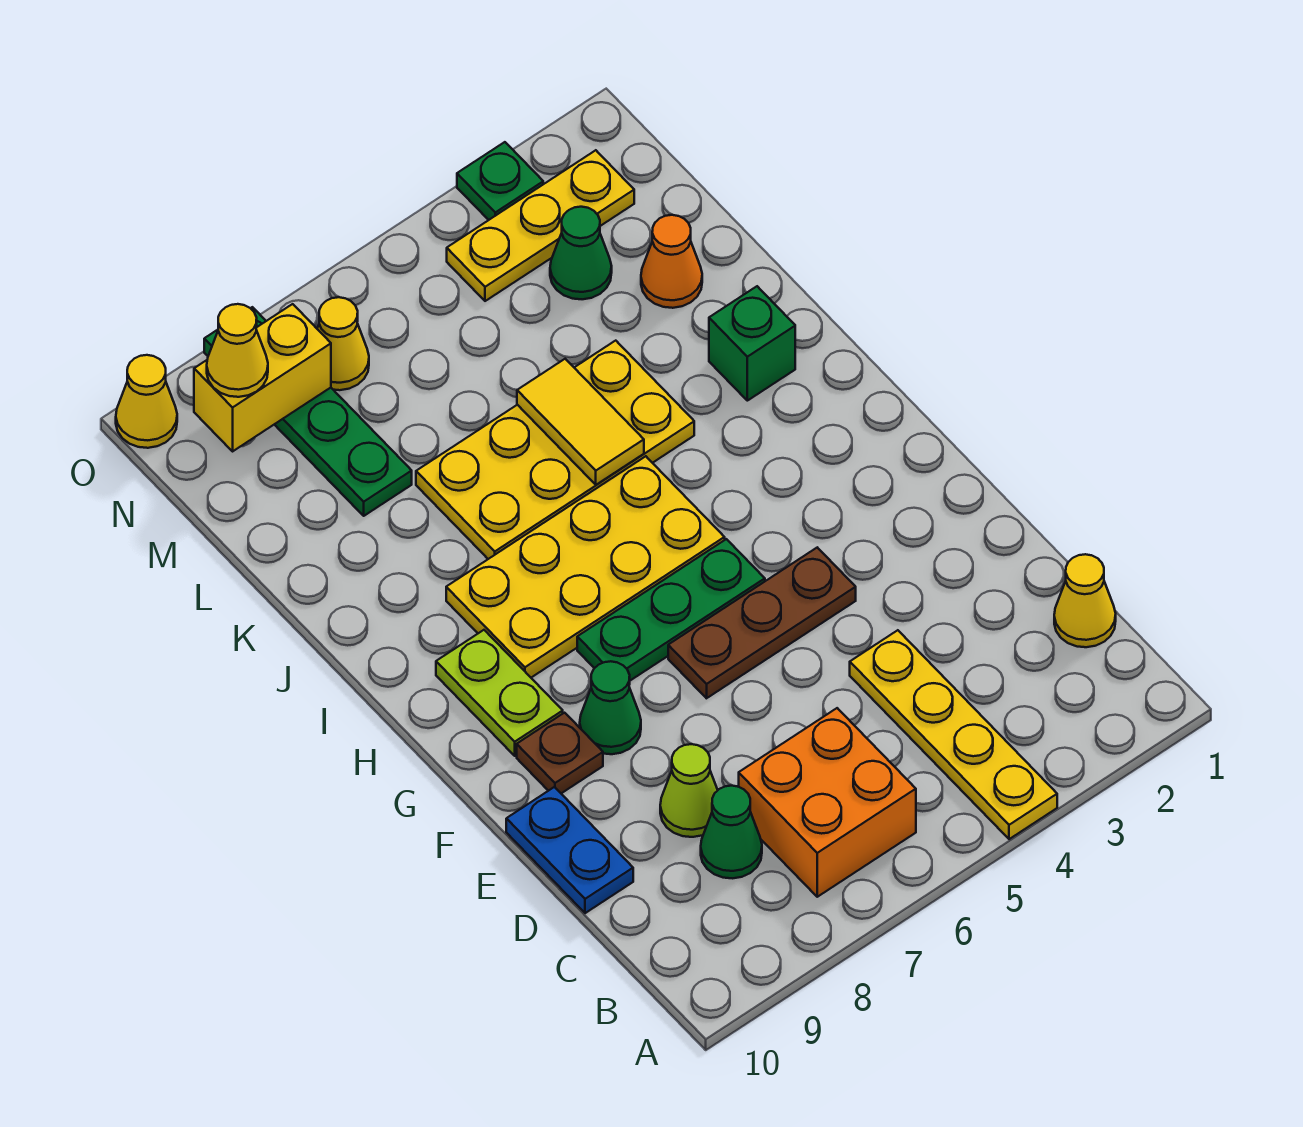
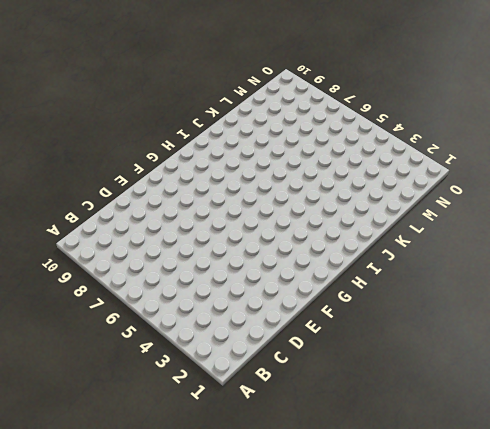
none -> yellow 1x4 plate [850,630,1057,839]
none -> orange 2x2 brick [739,708,916,897]
none -> yellow 1x1 cone [1054,554,1116,647]

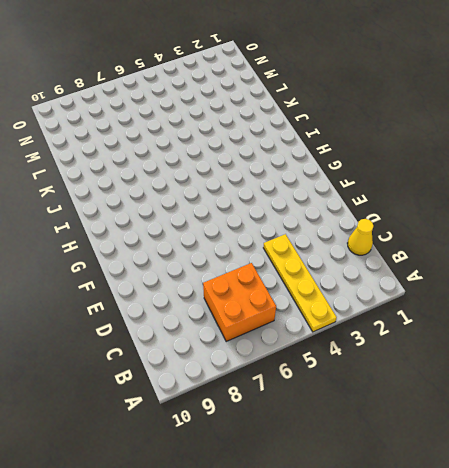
none -> green 1x1 cone [701,786,762,878]
none -> lime 1x1 cone [660,744,718,837]
none -> blue 1x2 plate [506,787,633,913]

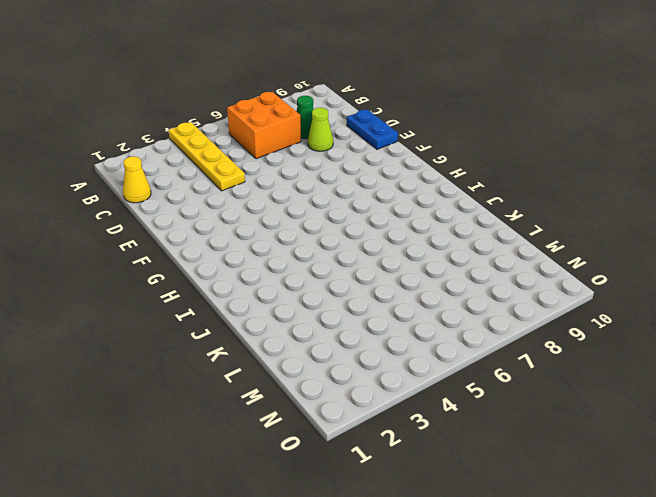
none -> brown 1x3 plate [668,548,856,698]
none -> green 1x1 cone [580,661,641,754]
none -> brown 1x1 plate [517,713,603,793]

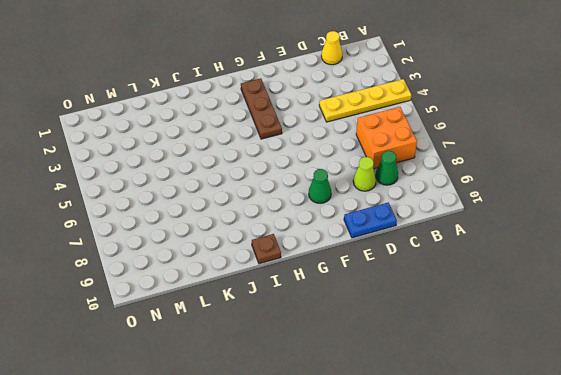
brown 1x3 plate [241,78,282,139] -> brown 1x3 plate moved to [668,548,856,698]
brown 1x1 plate [252,234,281,264] -> brown 1x1 plate moved to [517,713,603,793]
none -> green 1x3 plate [577,539,765,681]
none -> lime 1x2 plate [436,630,563,756]
none -> yellow 2x4 plate [446,456,725,678]

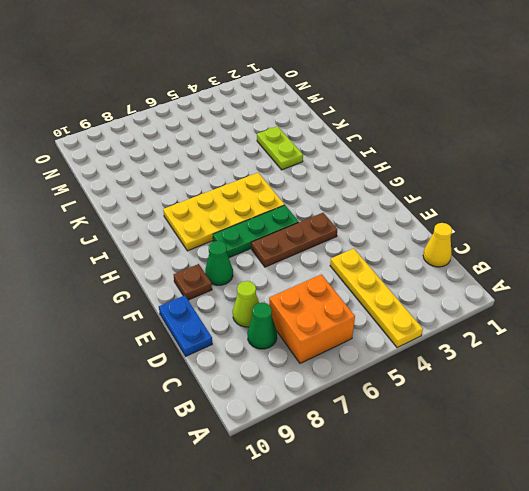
lime 1x2 plate [257,126,303,170] -> lime 1x2 plate moved to [436,630,563,756]
none -> green 1x1 brick [709,286,795,401]
none -> yellow 2x4 plate [416,341,694,559]
none -> orange 1x1 cone [641,215,702,308]

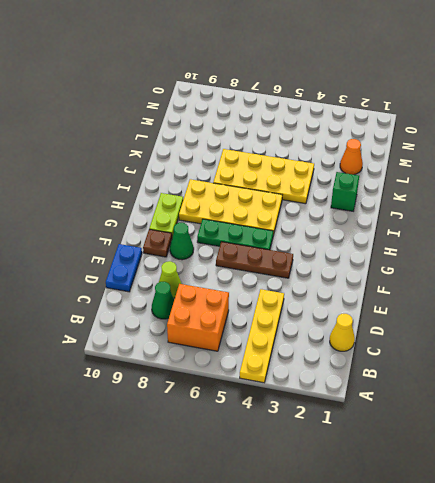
none -> green 1x4 plate [204,307,412,516]
none -> green 1x1 cone [550,207,612,299]
none -> yellow 1x3 plate [447,150,634,301]

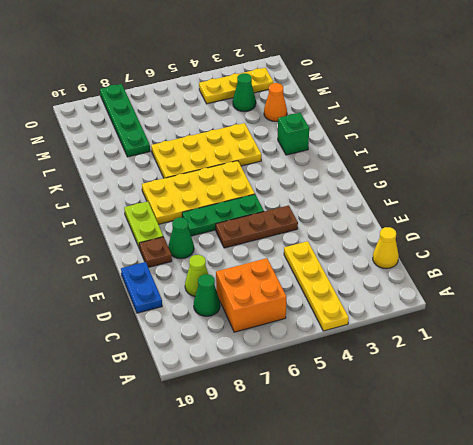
none -> yellow 1x1 cone [317,297,369,390]
none -> green 1x1 plate [457,142,543,220]
none -> yellow 1x1 cone [116,355,177,448]

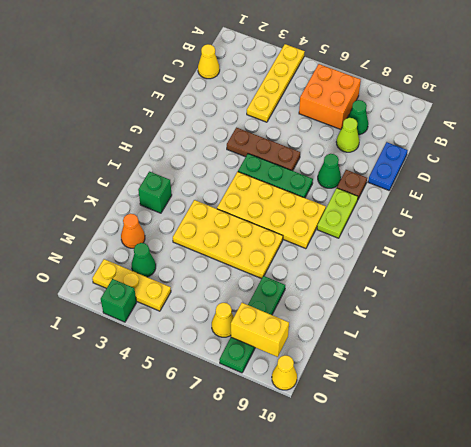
green 1x1 brick [101,279,136,322] -> green 1x1 plate [457,142,543,220]
none -> yellow 1x2 tile [517,359,644,485]
none -> yellow 1x1 cone [207,304,268,397]

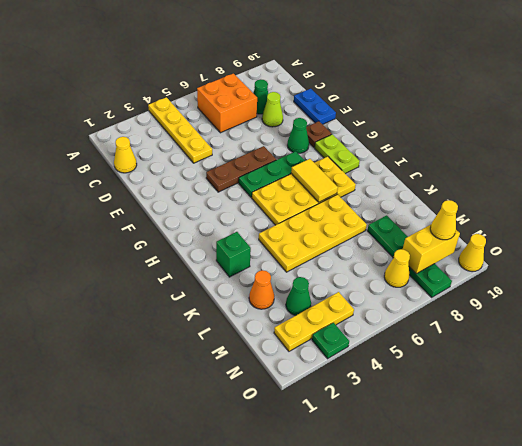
yellow 1x2 tile [291,159,338,202] -> yellow 1x2 tile moved to [517,359,644,485]

